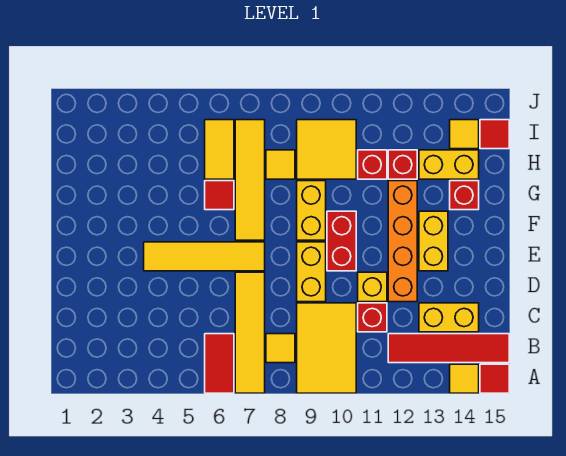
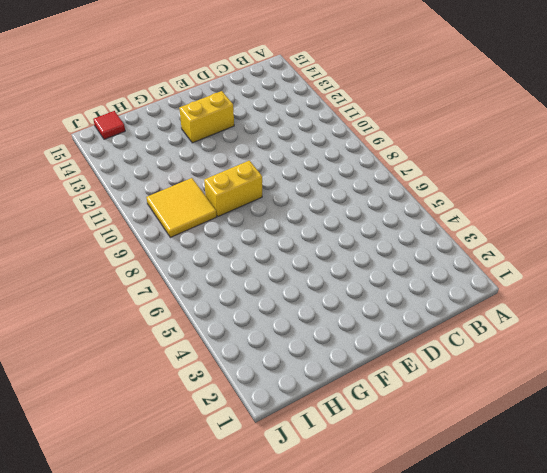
none -> red 1x2 tile [205,334,234,393]
none -> yellow 1x4 tile [235,272,265,393]
none -> yellow 2x3 tile [297,303,356,393]

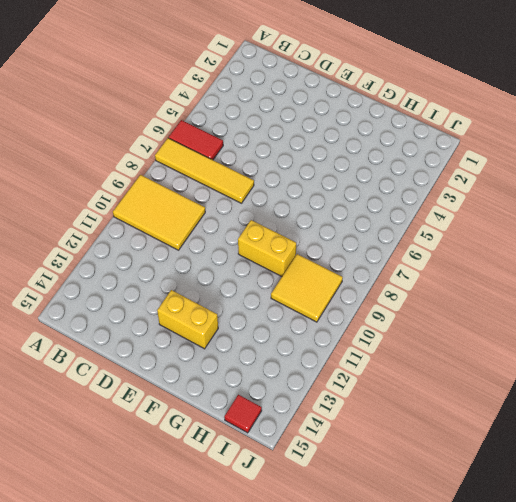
none -> yellow 1x1 tile [450,364,479,393]
none -> red 1x1 tile [480,364,509,393]
none -> yellow 1x1 tile [266,334,295,363]

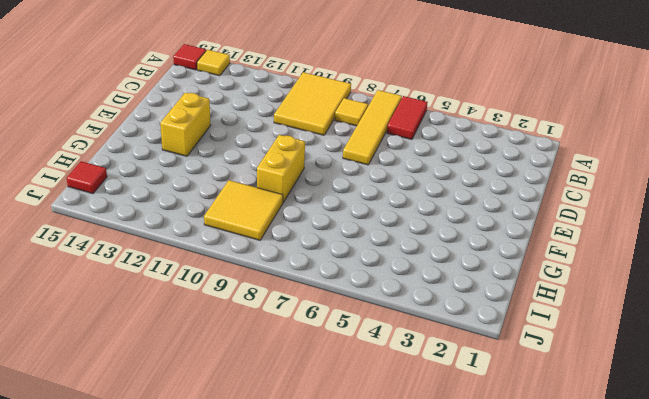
none -> red 1x4 tile [388,334,509,363]
none -> red 1x1 brick [358,303,387,332]
none -> yellow 1x2 brick [419,303,479,332]

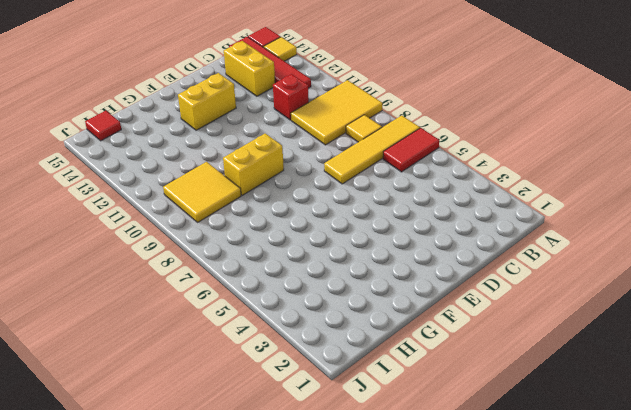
none -> yellow 1x2 brick [297,242,326,302]
none -> yellow 1x1 brick [358,272,387,302]
none -> orange 1x4 brick [388,181,417,302]

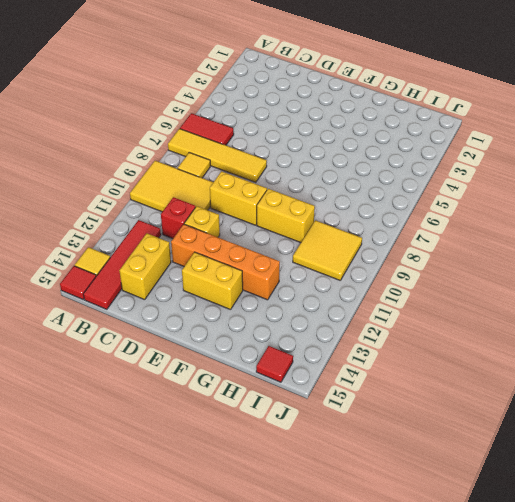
none -> yellow 1x4 tile [144,242,265,271]
none -> red 1x2 brick [327,211,356,271]
none -> yellow 1x4 tile [235,120,265,240]

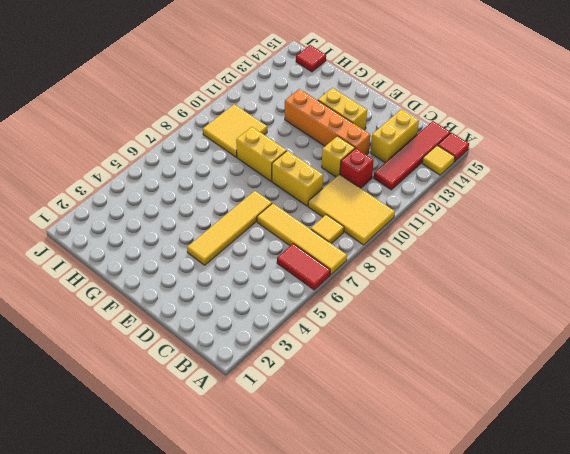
none -> red 1x2 brick [327,211,356,271]
none -> yellow 1x4 tile [235,120,265,240]
none -> red 1x1 tile [205,181,234,210]

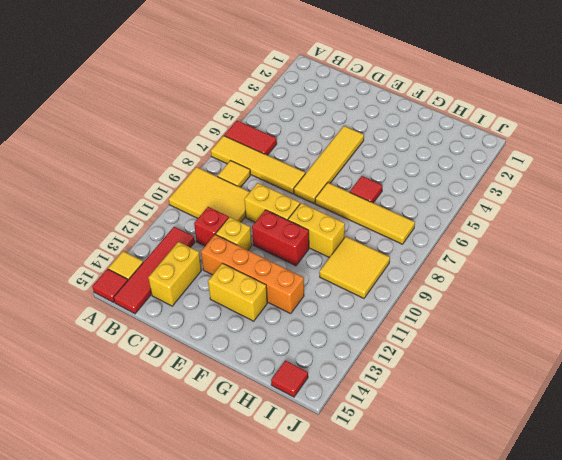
none -> red 1x1 brick [450,181,479,210]
none -> yellow 1x2 tile [205,120,234,179]
none -> yellow 1x1 tile [266,150,295,179]

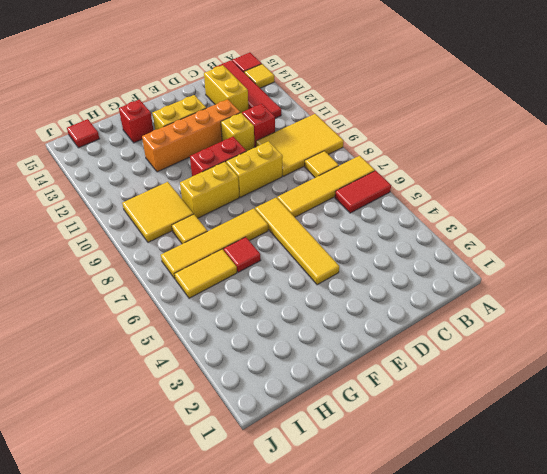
none -> red 1x1 brick [358,150,387,179]
none -> red 1x1 brick [388,150,417,179]
none -> yellow 1x2 brick [419,150,479,179]

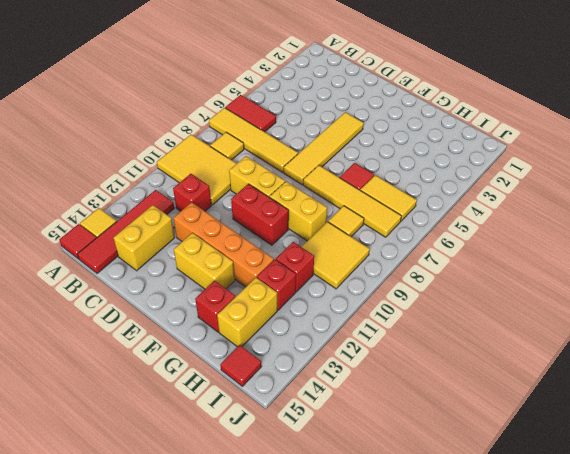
none -> yellow 1x1 brick [358,272,387,302]
none -> yellow 1x1 tile [450,120,479,149]

